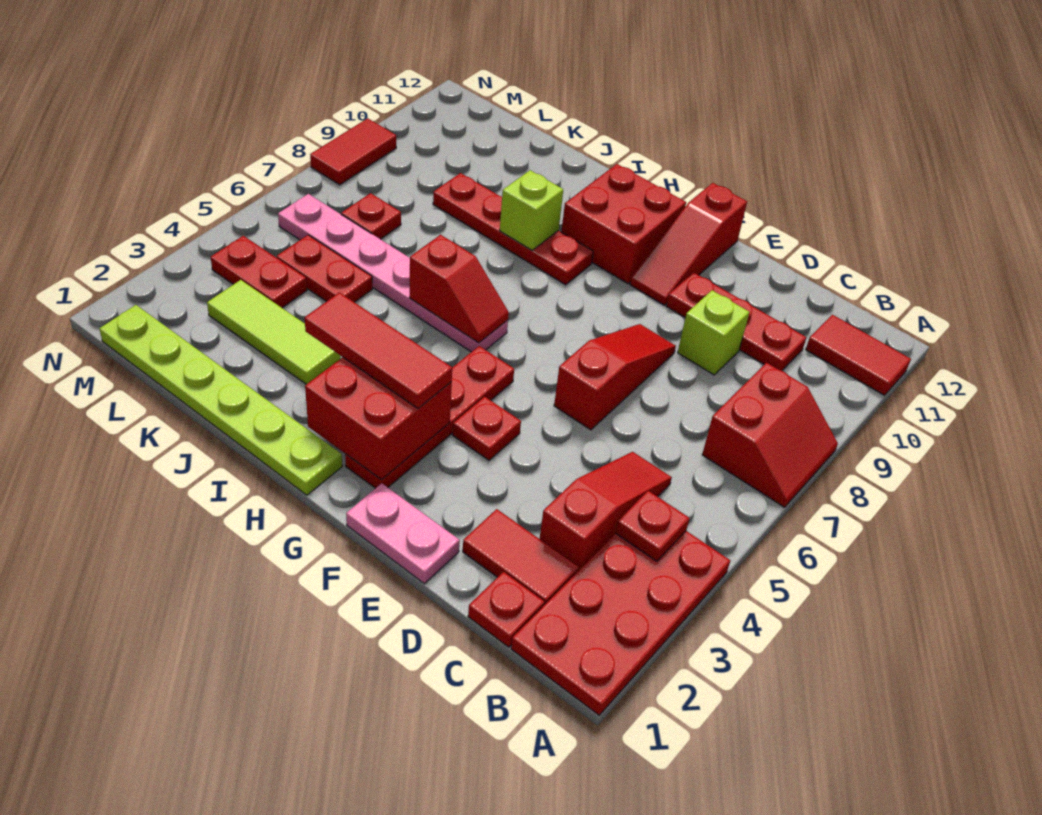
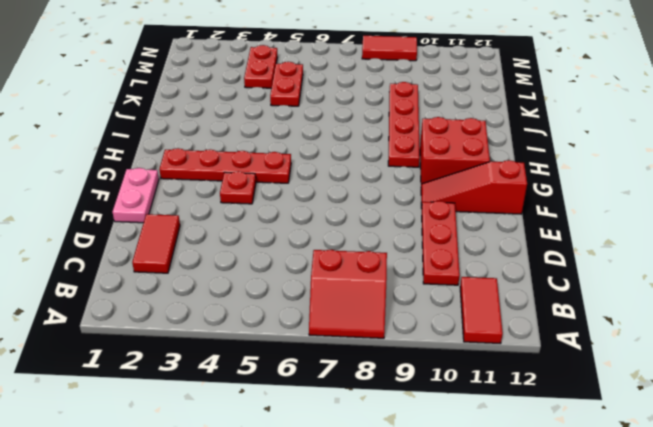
none -> red 2x4 plate [511,531,731,715]
none -> red 1x1 plate [468,572,544,647]
none -> red 1x3 slope [540,452,672,571]

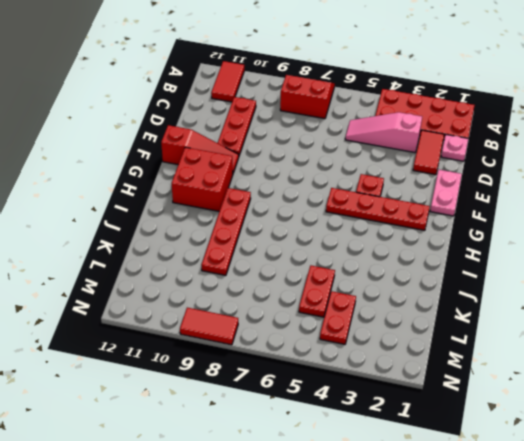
pink 1x1 plate [441,135,468,161] -> red 1x1 plate [468,572,544,647]
pink 1x3 slope [345,112,422,153] -> red 1x3 slope [540,452,672,571]
none -> lime 1x1 brick [678,290,750,375]
none -> red 1x3 slope [554,324,676,430]
none -> lime 1x6 plate [99,305,342,495]

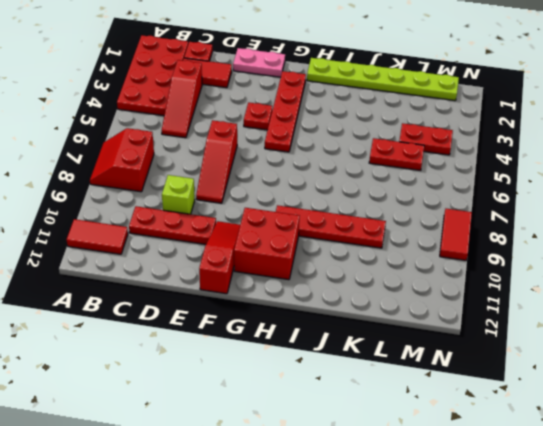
none -> pink 1x6 plate [278,194,508,352]
none -> lime 1x3 tile [207,280,341,384]
none -> red 1x1 plate [341,193,401,239]

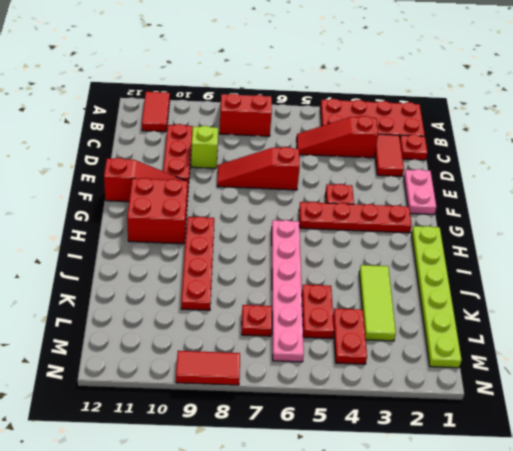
none -> red 1x1 plate [616,491,689,561]
none -> red 2x2 brick [305,357,452,480]
none -> red 1x2 slope [409,235,509,343]

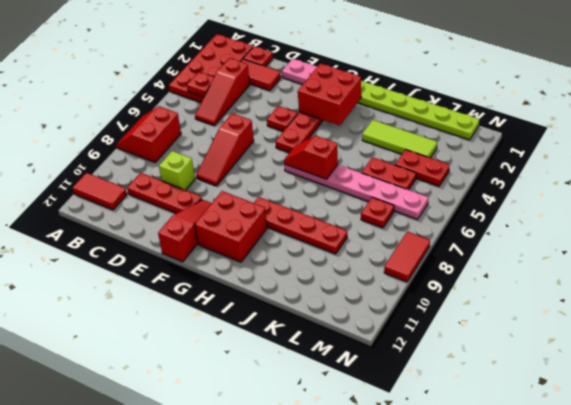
none -> lime 1x1 brick [500,170,563,250]
none -> red 1x3 tile [305,293,452,408]

